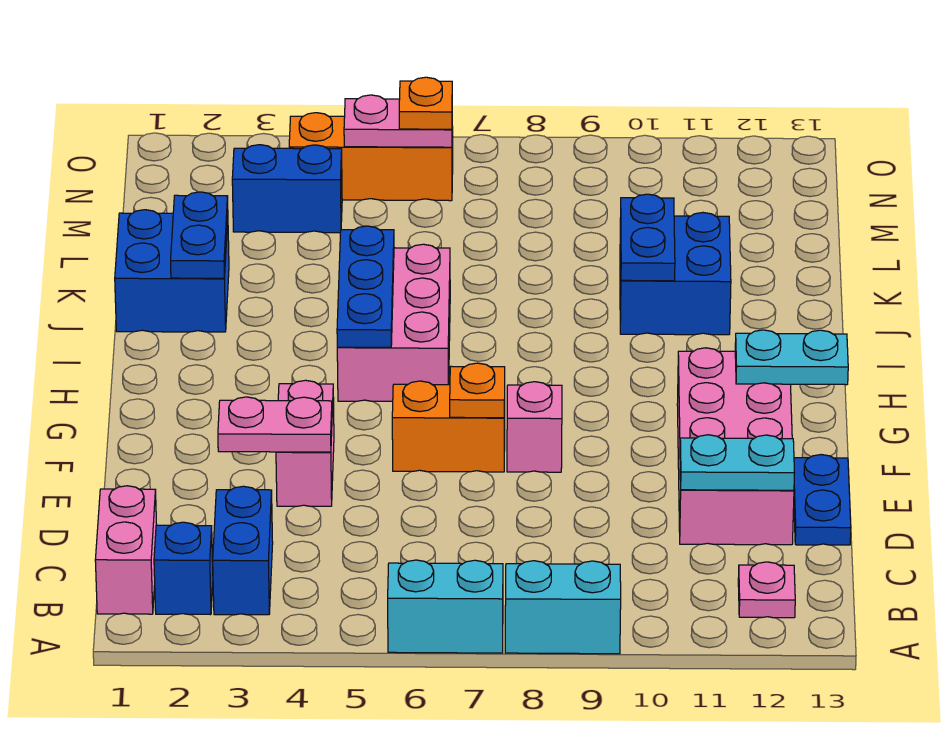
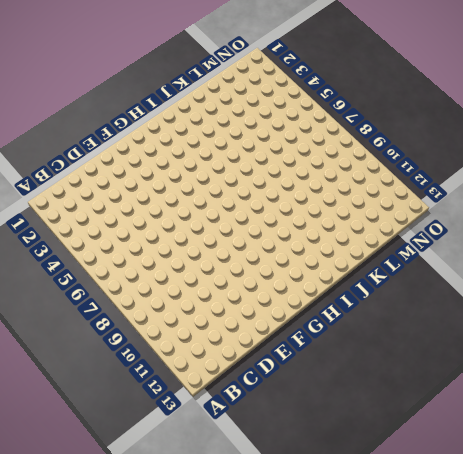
none -> cyan 1x2 brick [388,560,503,653]
none -> cyan 1x2 brick [505,561,621,654]
none -> pink 1x2 brick [95,486,157,614]

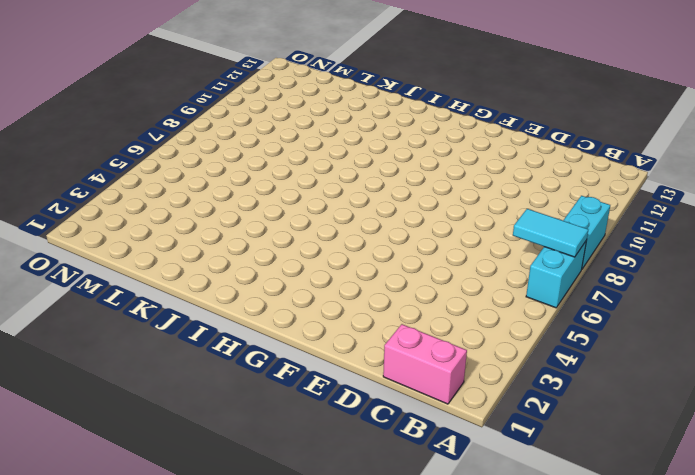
cyan 1x2 tile [513,209,588,257] -> none
none -> blue 1x1 brick [154,522,213,615]
none -> blue 1x2 brick [213,486,273,615]
none -> pink 1x1 plate [738,562,795,618]

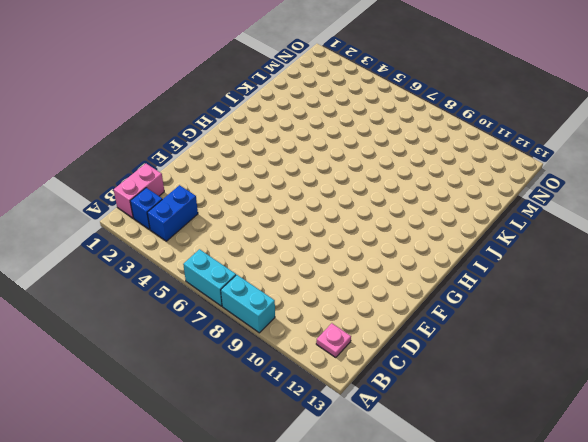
none -> pink 2x4 brick [677,348,794,545]
none -> blue 1x2 plate [794,455,851,545]
none -> pink 1x2 brick [276,380,334,506]

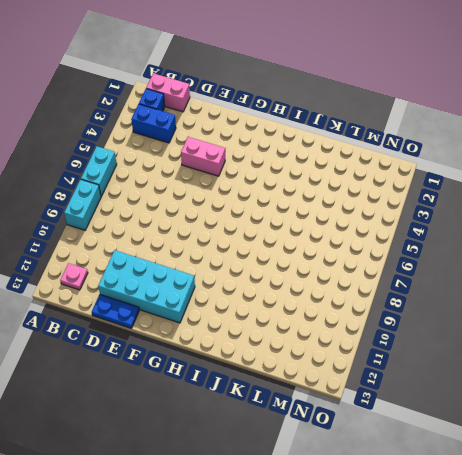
cyan 2x4 brick [98,250,195,323] -> pink 2x4 brick [677,348,794,545]
none -> orange 1x2 brick [392,381,505,472]
none -> pink 1x1 brick [507,382,562,472]
none -> pink 2x3 brick [337,244,450,401]

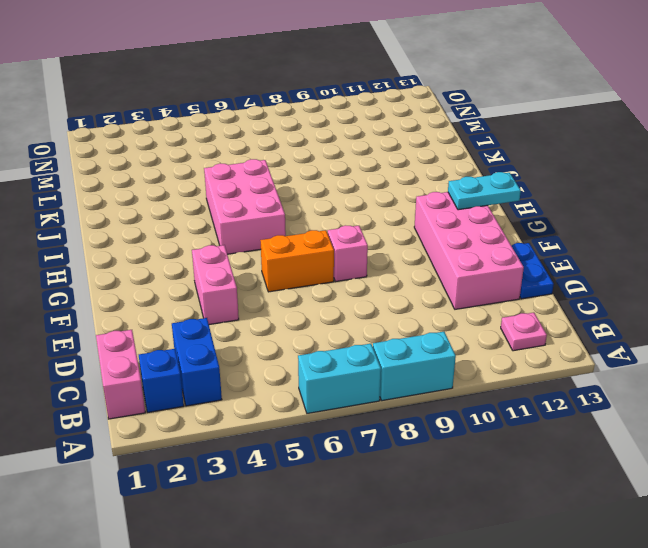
none -> blue 2x2 brick [115,210,229,332]
none -> blue 2x2 brick [620,213,731,335]
none -> blue 1x2 brick [232,145,342,233]

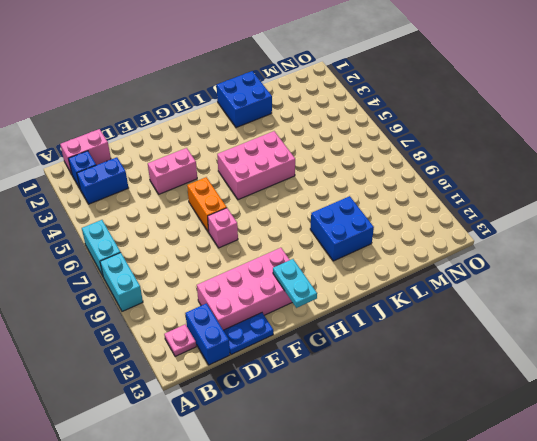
blue 1x2 brick [185,303,230,365] -> blue 1x2 brick moved to [232,145,342,233]
none -> orange 1x3 brick [289,113,453,201]
none -> cyan 1x2 plate [680,435,794,490]
none -> pink 1x2 plate [218,397,332,452]

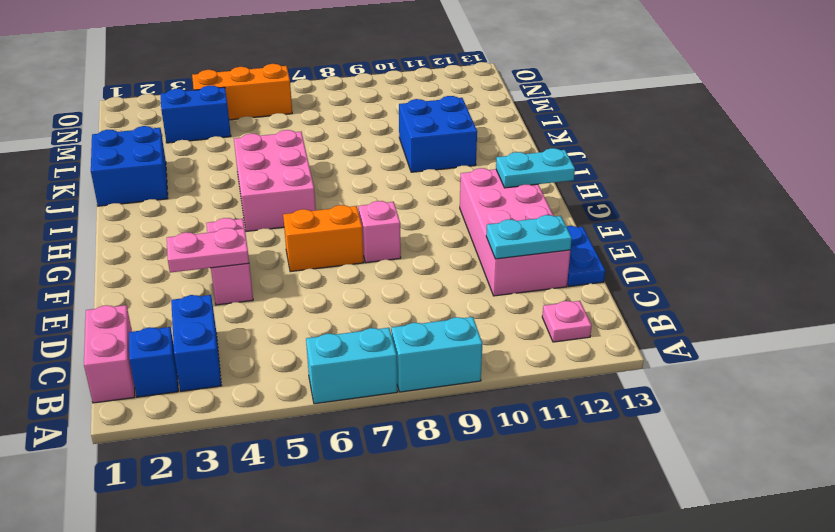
none -> orange 1x1 plate [450,363,505,418]
none -> blue 1x3 plate [337,226,394,347]
none -> blue 1x2 plate [171,192,228,278]

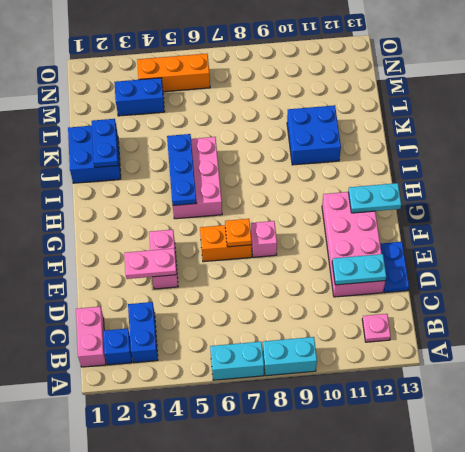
none -> blue 1x2 plate [621,194,675,281]
none -> pink 1x2 plate [344,95,452,147]
none -> orange 1x1 plate [399,77,452,129]

